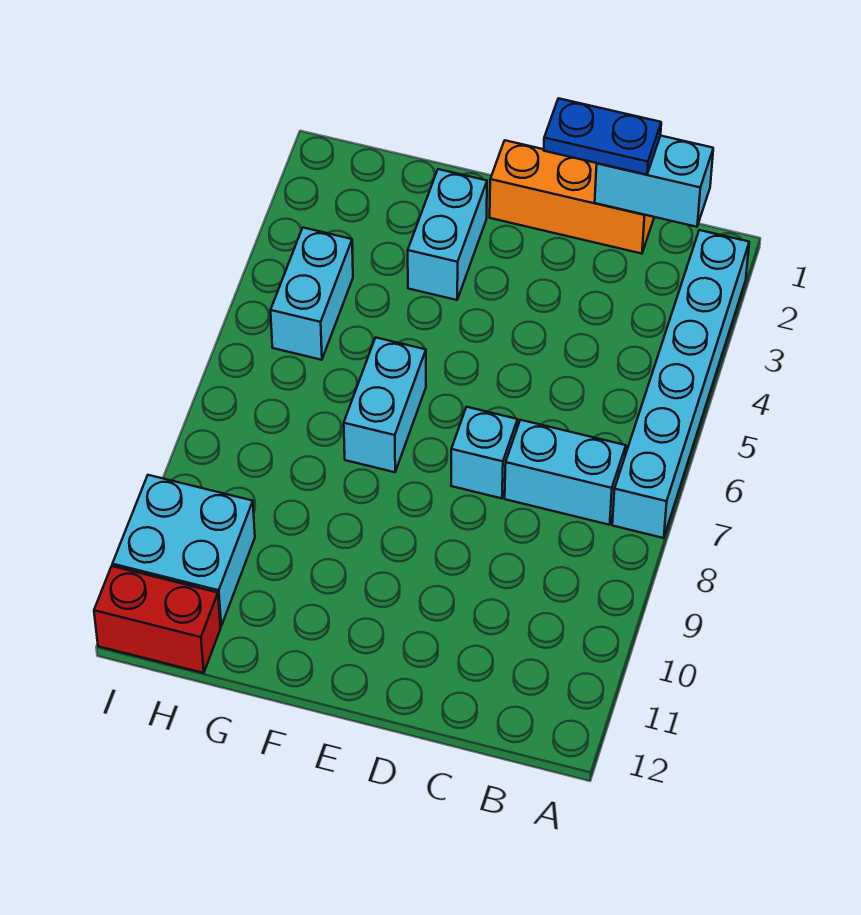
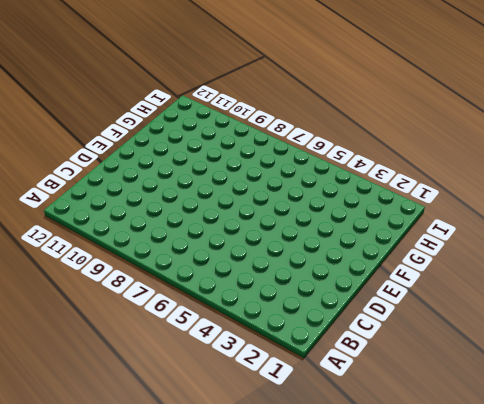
none -> cyan 1x6 brick [612,230,749,538]
none -> cyan 1x2 brick [505,420,626,525]

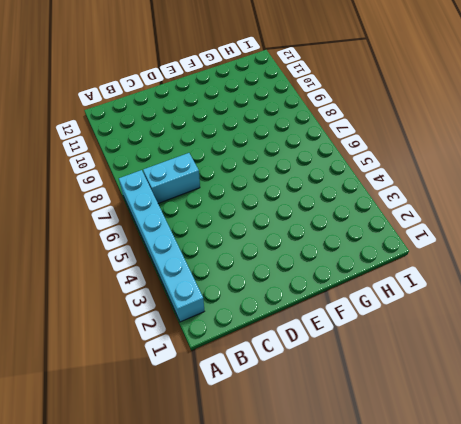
none -> orange 1x3 brick [490,140,654,254]
none -> cyan 1x1 brick [451,407,518,498]

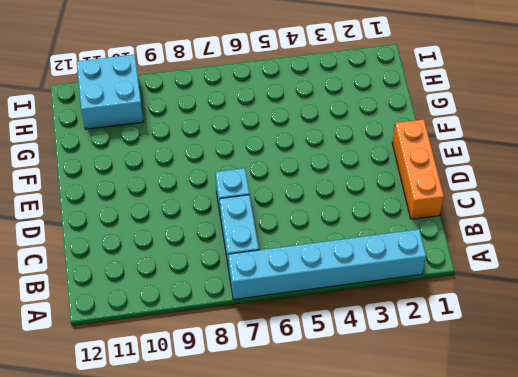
none -> cyan 1x2 brick [408,169,487,300]
none -> cyan 1x2 brick [344,338,426,472]

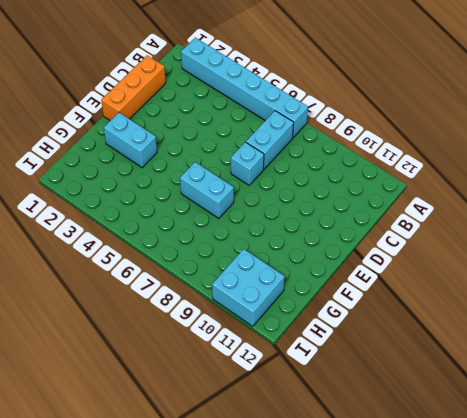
none -> cyan 1x2 brick [271,228,353,360]
none -> red 1x2 brick [94,566,221,673]

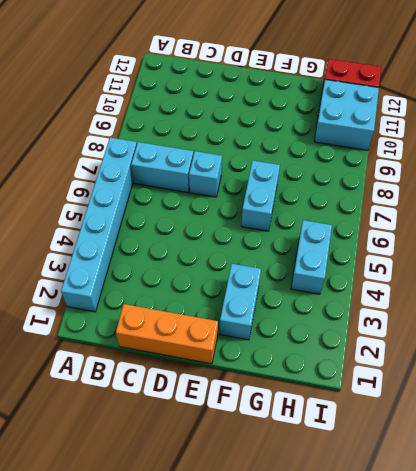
none -> cyan 1x2 brick [595,136,713,227]
none -> blue 1x2 plate [544,98,661,175]

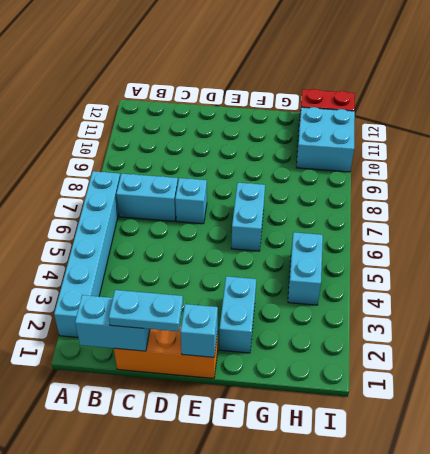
cyan 1x2 plate [109,290,183,331] -> blue 1x2 plate [544,98,661,175]
cyan 1x1 brick [180,304,218,357] -> none

